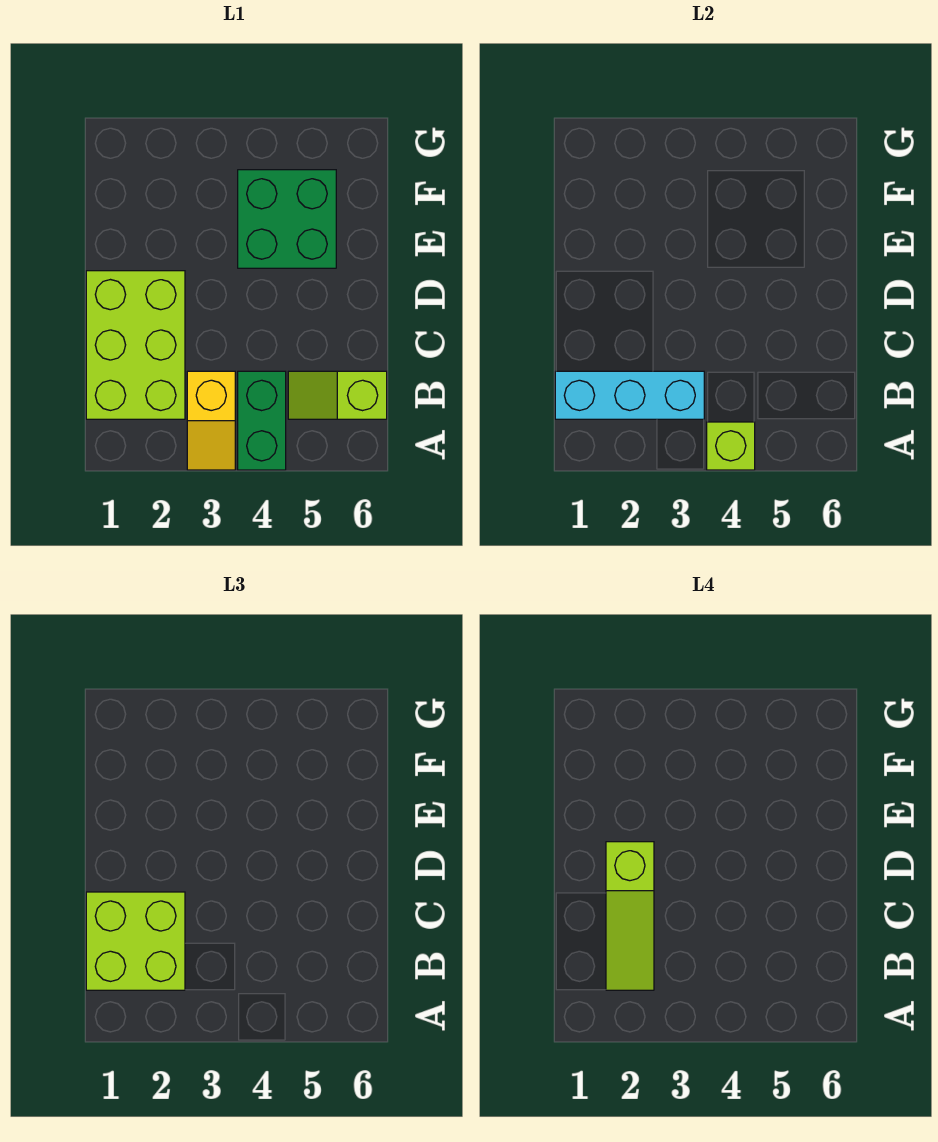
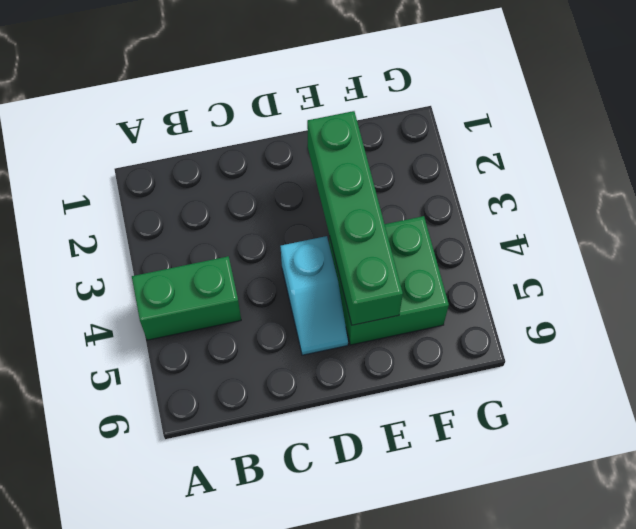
cyan 1x2 slope [280,236,348,355] -> none
green 1x4 brick [307,111,403,325] -> none
none -> yellow 1x2 slope [187,371,235,470]
none -> lime 2x3 brick [86,271,185,419]

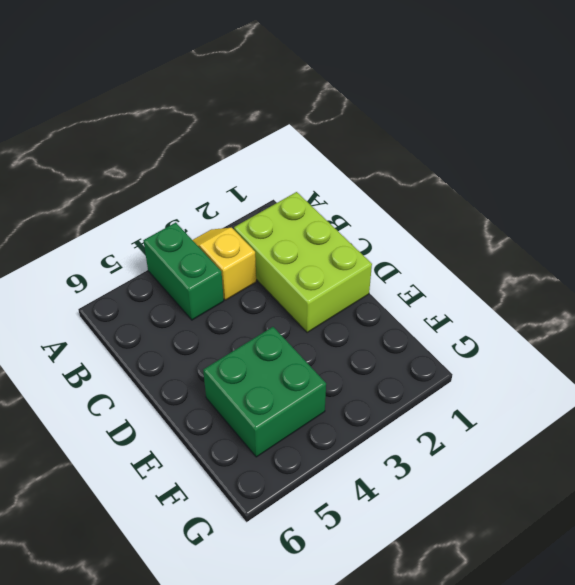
none -> lime 1x2 slope [288,371,387,419]
none -> lime 1x1 brick [707,422,755,470]

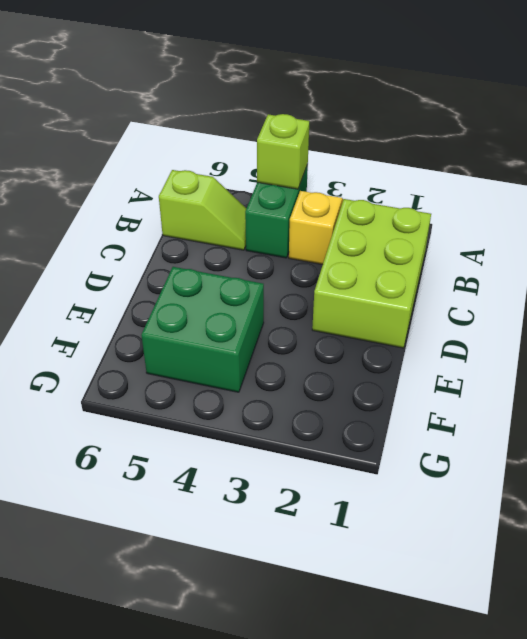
none -> cyan 1x3 brick [555,371,704,419]
none -> lime 2x2 brick [86,892,185,990]

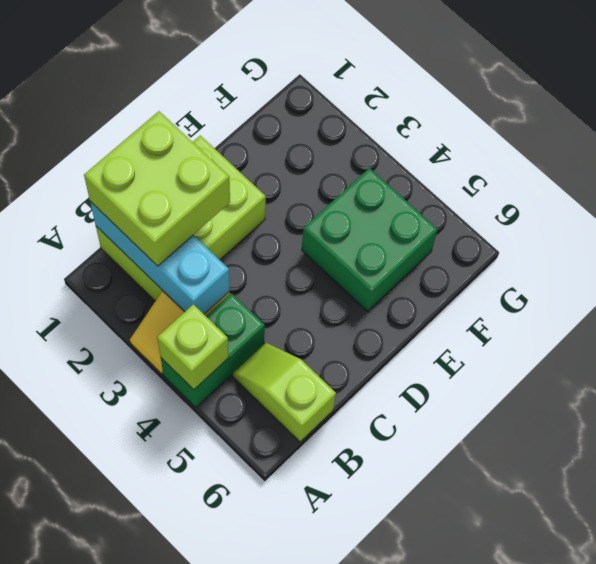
none -> lime 1x3 slope [606,842,654,990]

